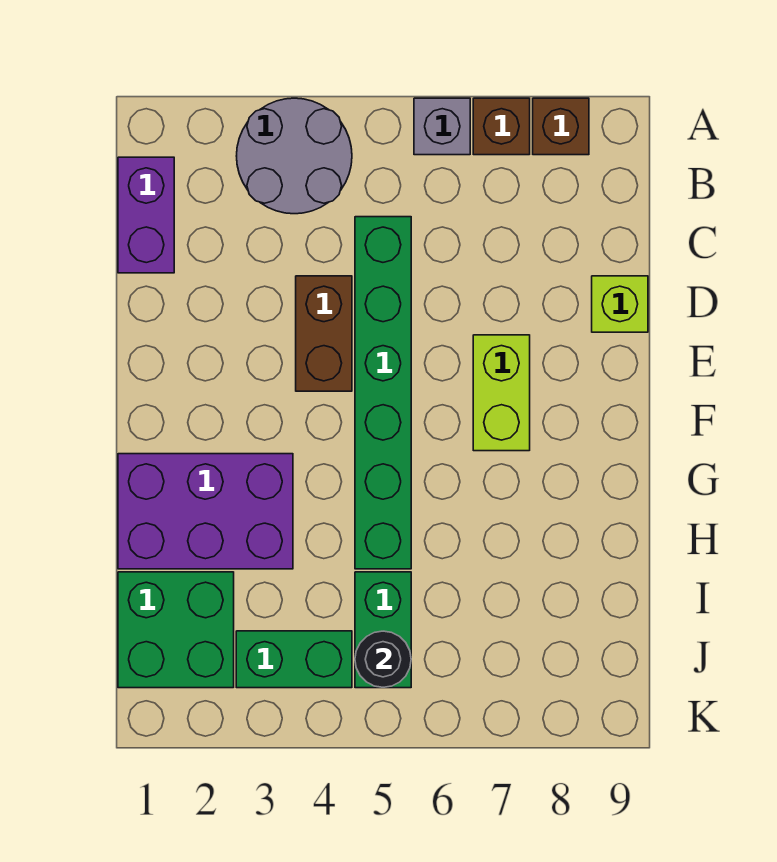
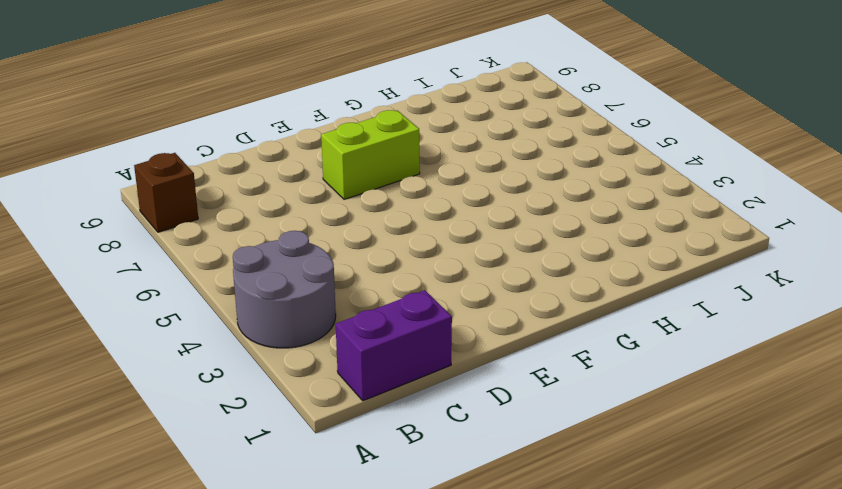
none -> grey 1x1 brick [414,98,470,155]
none -> brown 1x1 brick [473,98,530,155]
none -> green 1x6 brick [355,217,411,569]

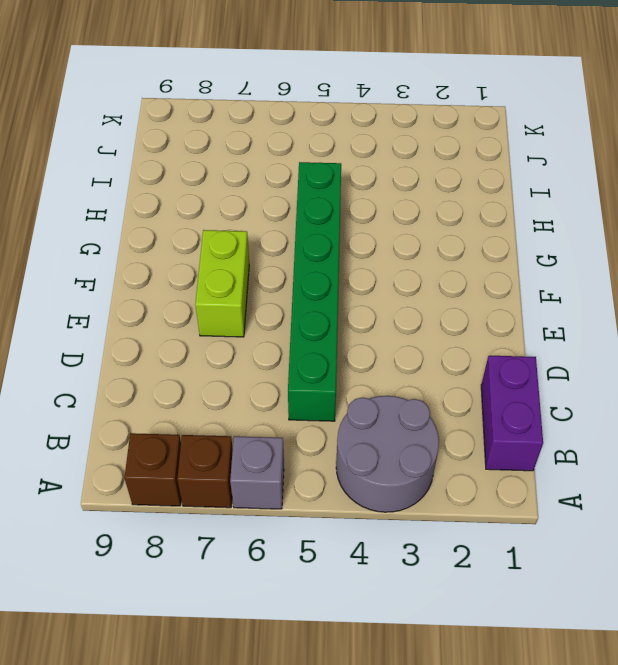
none -> brown 1x2 brick [296,276,352,391]
none -> lime 1x1 brick [592,276,648,332]
none -> purple 2x3 brick [118,454,293,569]

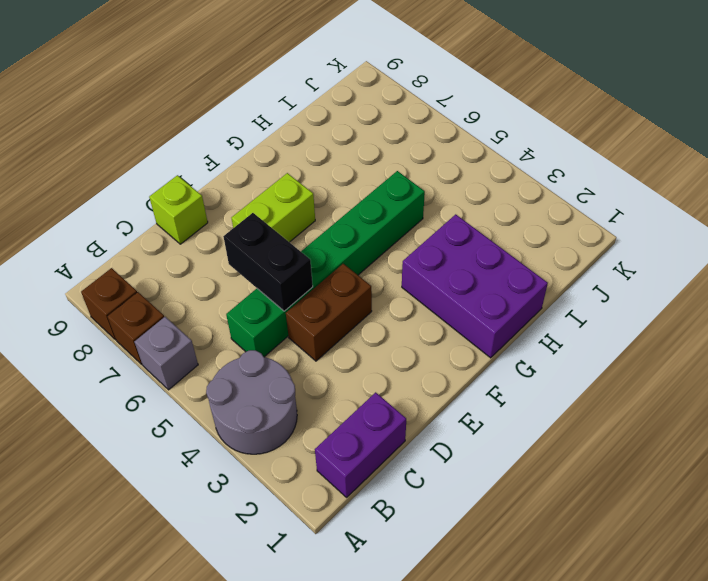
black 1x2 brick [223,213,313,311] -> none
none -> green 2x2 brick [118,572,234,688]
none -> green 1x2 brick [355,572,411,688]
none -> green 1x2 brick [236,631,352,688]

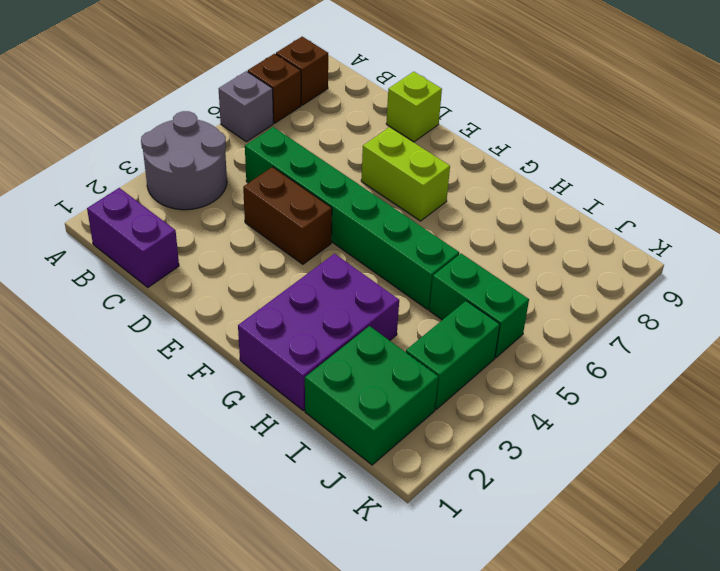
none -> black 1x1 round brick [355,631,411,687]

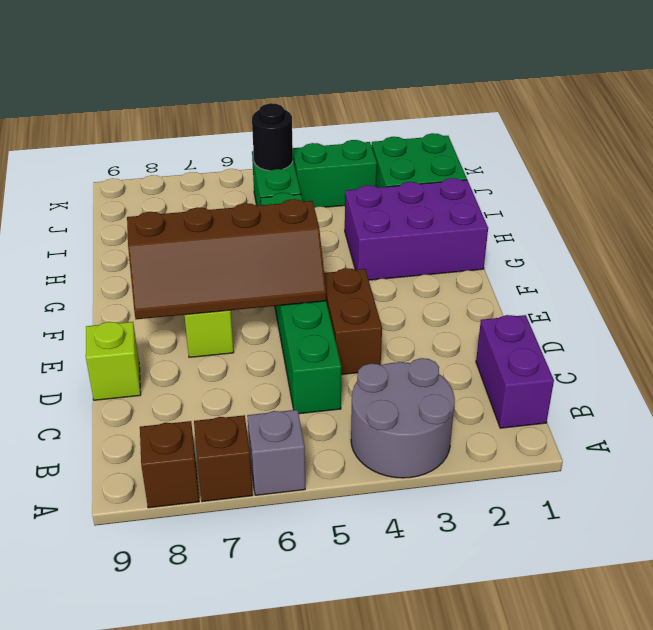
brown 2x4 slope [127,199,326,319] -> none

